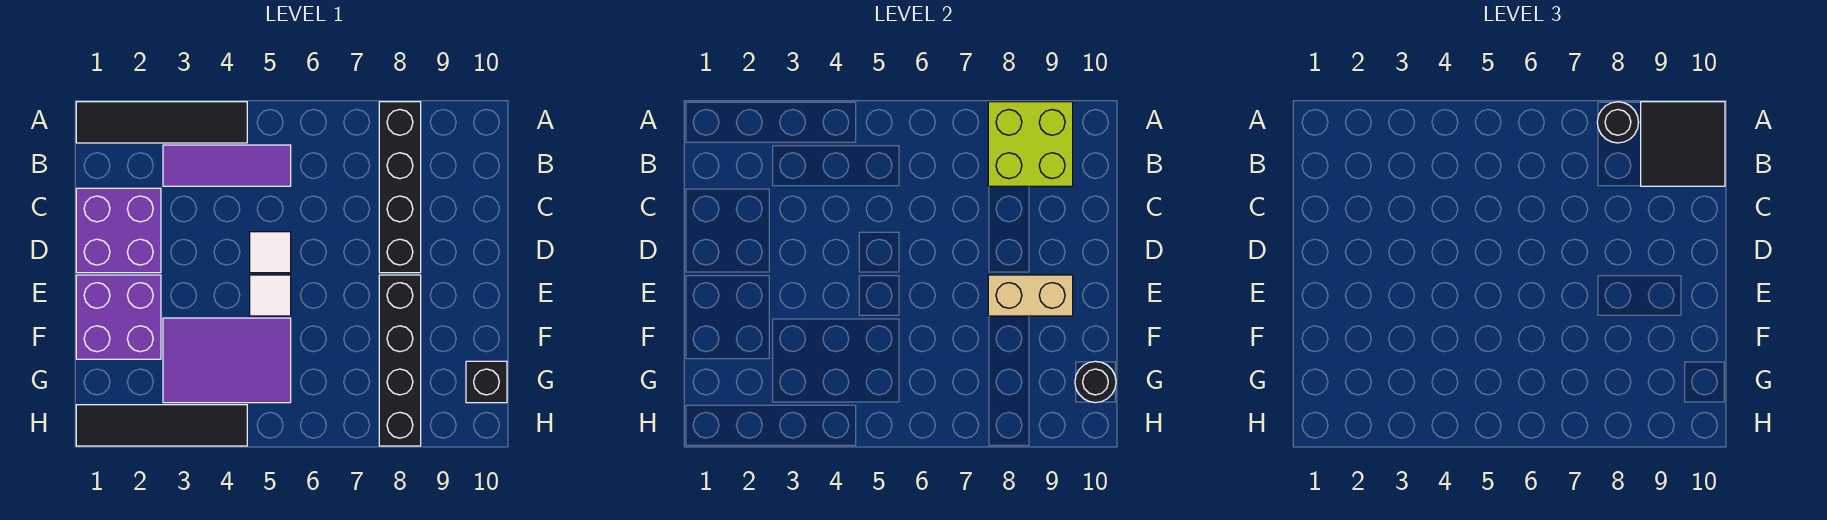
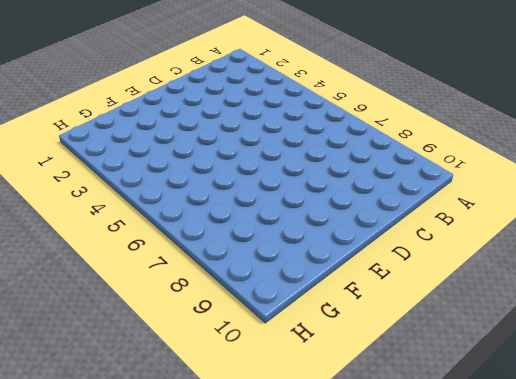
none -> black 1x4 tile [76,102,247,143]
none -> black 1x4 brick [379,102,421,273]
none -> purple 1x3 tile [163,145,291,186]

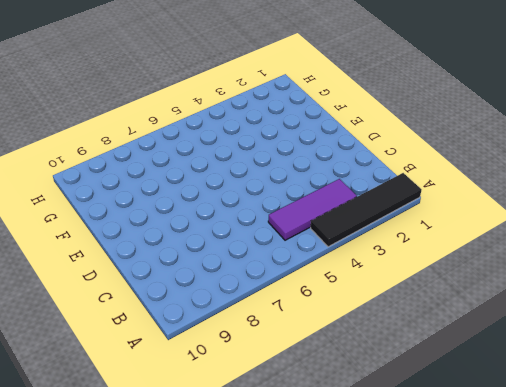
none -> black 1x4 brick [379,102,421,273]
none -> purple 2x2 brick [76,188,161,273]
none -> white 1x1 tile [250,232,291,273]

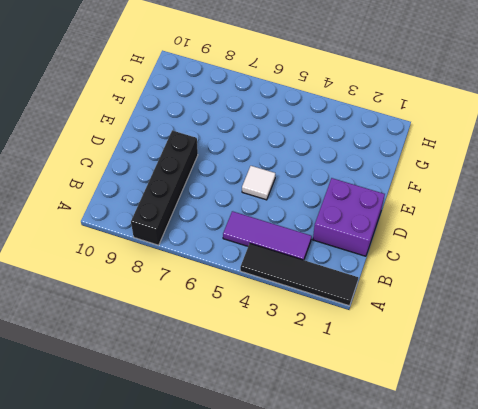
none -> purple 2x2 brick [76,275,161,359]
none -> white 1x1 tile [250,275,291,316]
none -> black 1x4 brick [379,275,421,446]

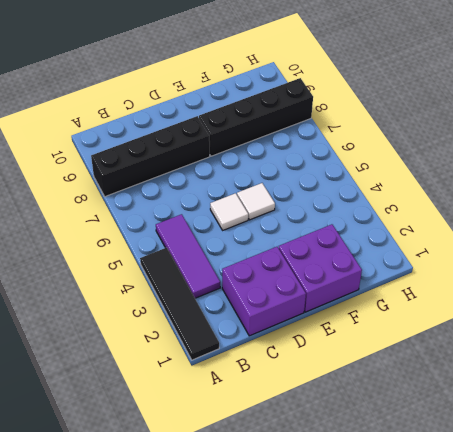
none -> purple 2x3 tile [163,318,291,403]
none -> black 1x1 brick [466,361,507,403]
none -> black 1x4 tile [76,405,247,446]

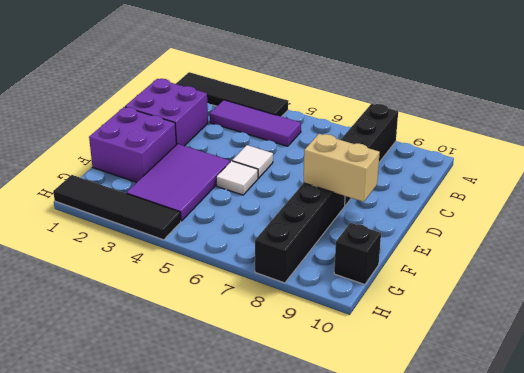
purple 2x3 tile [126,144,230,221] -> purple 2x3 tile turned to [163,318,291,403]
none -> lime 2x2 brick [988,102,1073,186]
none -> black 1x1 round brick [1075,361,1116,403]
none -> black 1x1 round brick [1597,102,1639,143]

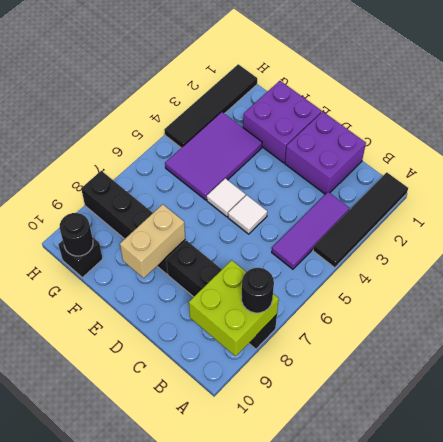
none -> black 2x2 tile [1641,102,1725,186]

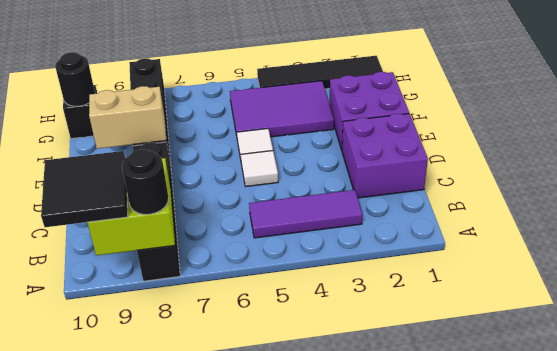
none -> black 1x4 tile [76,102,247,143]

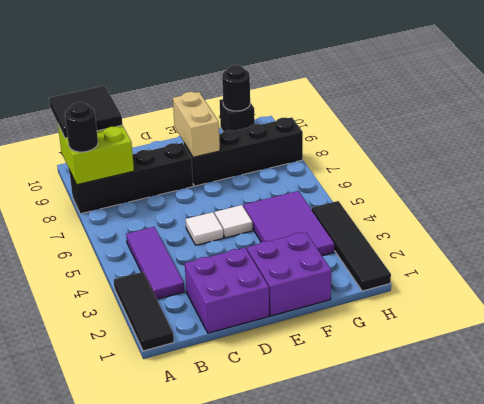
black 1x3 tile [114,272,174,351] -> black 1x4 tile [76,102,247,143]

